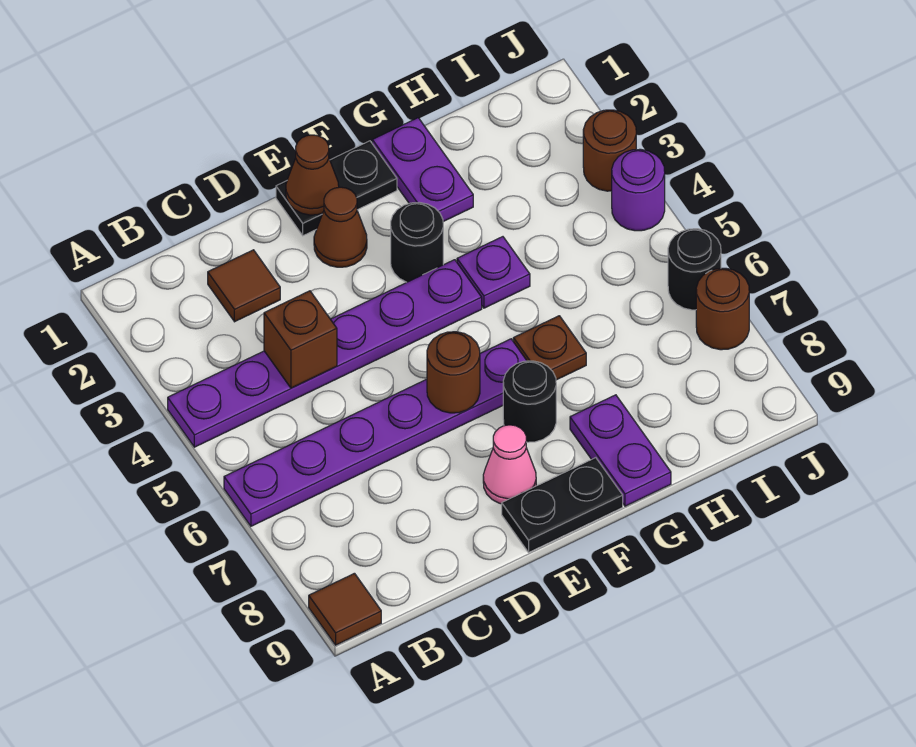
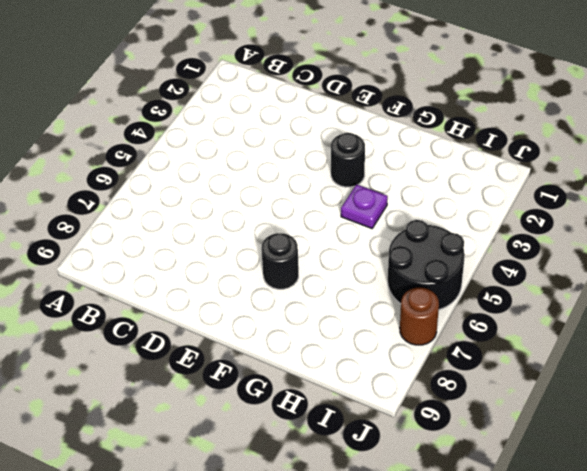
black 2x2 round brick [388,220,465,309] -> black 1x1 round brick [668,229,721,310]
none -> purple 1x6 plate [168,260,482,447]
none -> purple 1x6 plate [224,339,527,526]
none -> brown 1x1 tile [309,573,381,645]

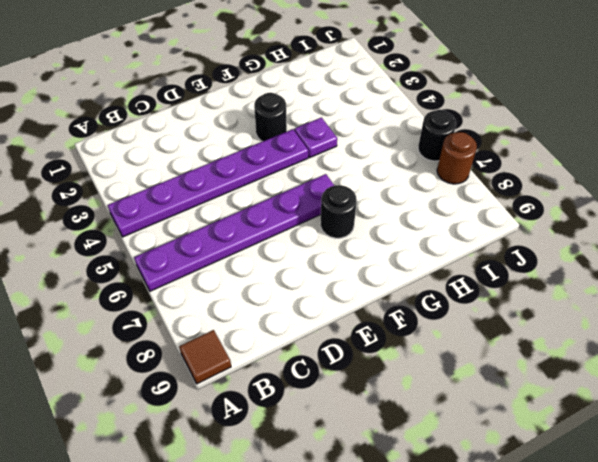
none -> brown 1x1 tile [208,250,280,322]
none -> black 1x2 plate [276,141,397,236]
none -> brown 1x1 cone [314,187,367,267]

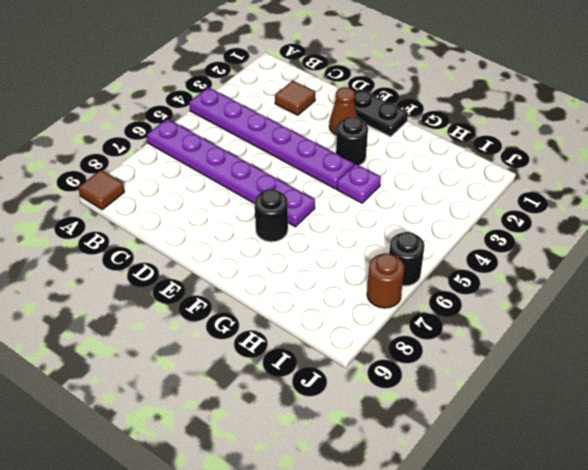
none -> pink 1x1 cone [483,425,536,504]
none -> black 1x2 plate [502,458,623,552]
none -> purple 1x2 plate [372,118,473,222]

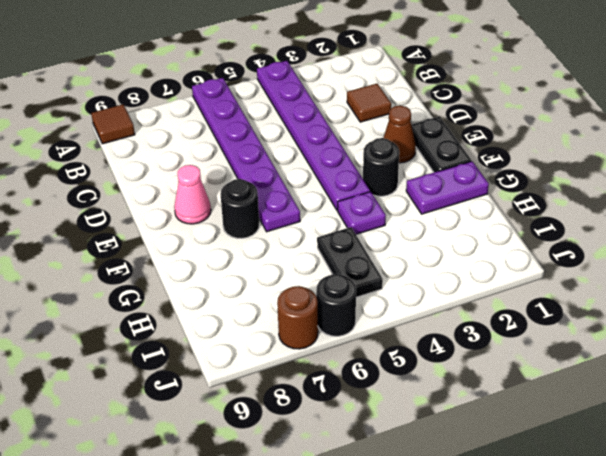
black 1x2 plate [317,227,383,297] -> black 1x2 plate moved to [502,458,623,552]
none -> brown 1x1 plate [513,316,586,380]
none -> purple 1x2 plate [570,395,671,506]
none -> brown 1x1 round brick [583,110,636,191]

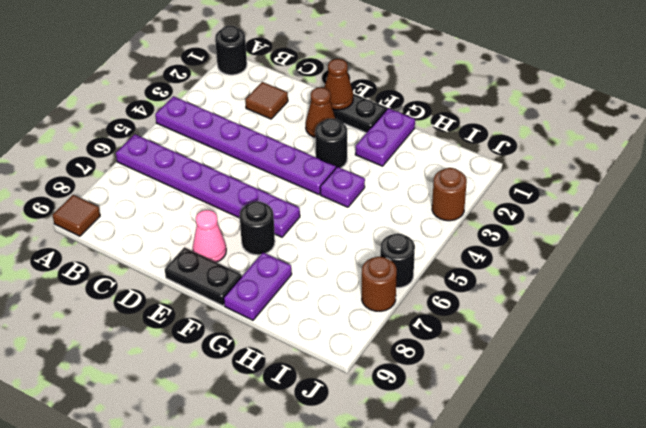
black 1x1 round brick [215,26,247,75] -> none
none -> brown 1x1 plate [513,316,586,380]
none -> purple 1x1 round brick [612,149,665,231]
none -> brown 1x1 brick [264,291,337,388]

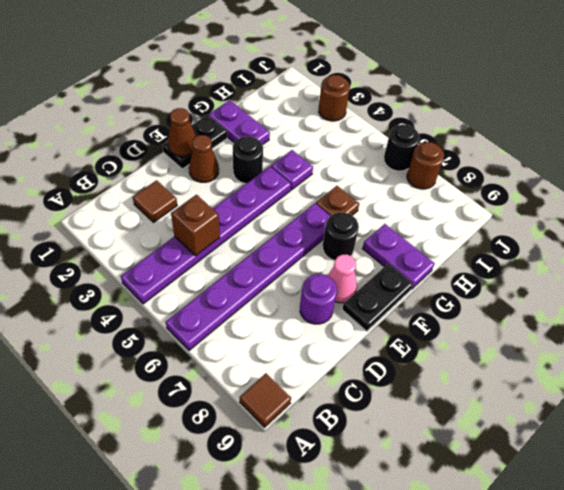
purple 1x1 round brick [300,274,337,324] -> purple 1x1 round brick moved to [612,149,665,231]
none -> brown 1x1 round brick [427,332,480,413]

